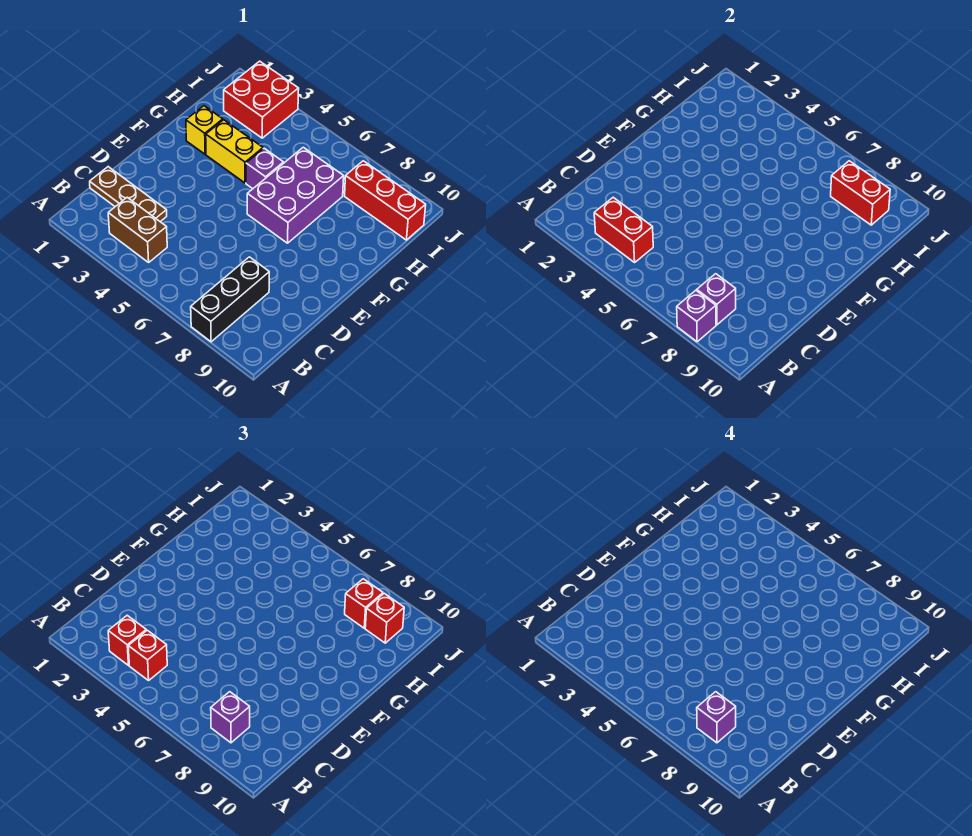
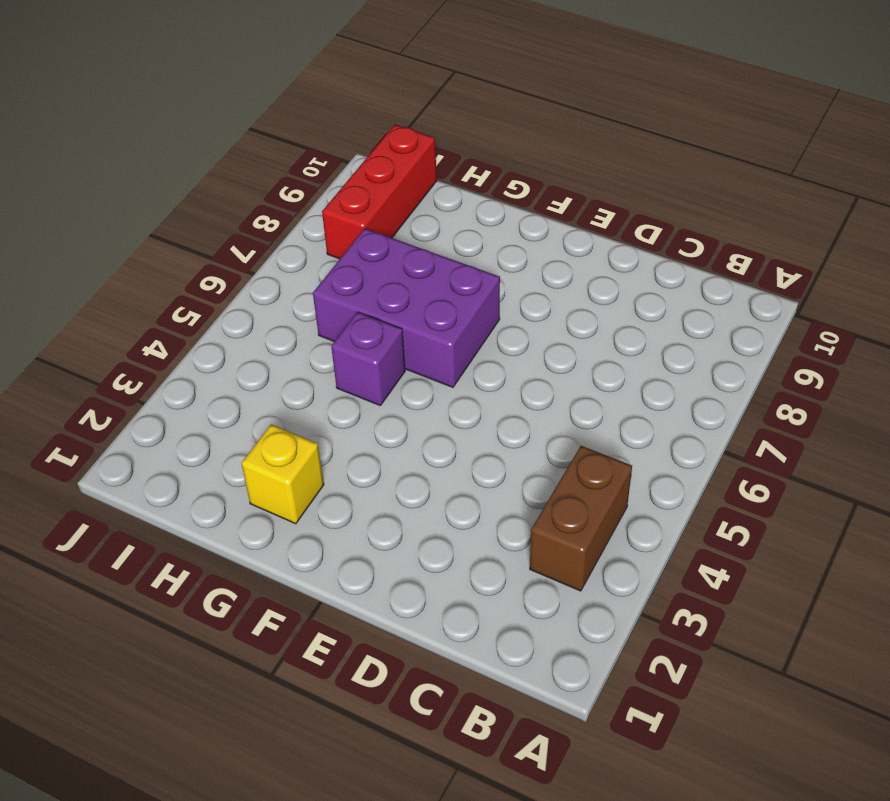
none -> black 1x3 brick [191,257,269,342]
none -> brown 1x3 plate [90,167,167,222]
none -> yellow 1x2 brick [206,120,263,183]

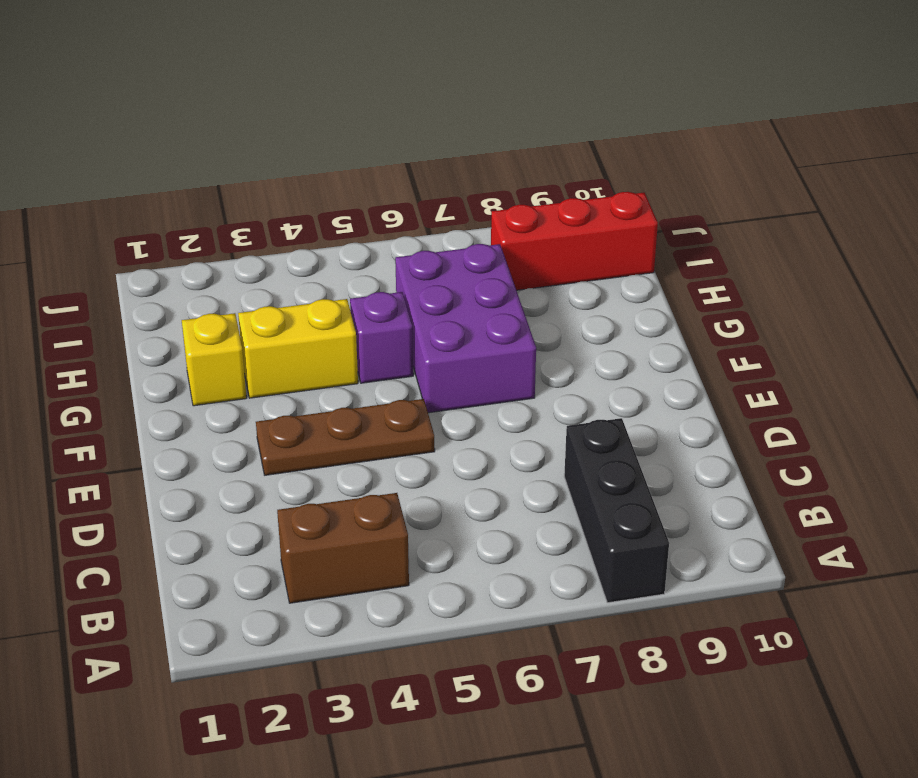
brown 1x3 plate [256,399,435,475] -> brown 1x3 plate moved to [90,167,167,222]
none -> red 2x2 brick [224,61,299,138]
none -> purple 1x1 brick [677,290,716,342]
none -> red 1x2 brick [594,197,653,262]

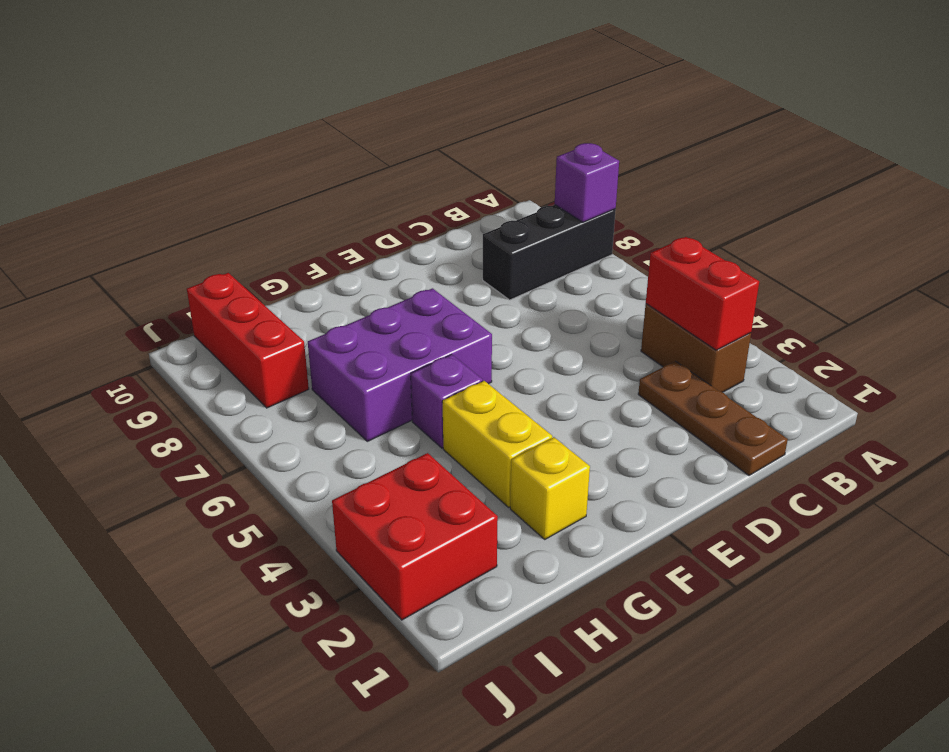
none -> purple 1x1 brick [697,274,736,325]
none -> red 1x2 brick [831,161,890,225]
none -> red 1x1 brick [108,615,146,665]

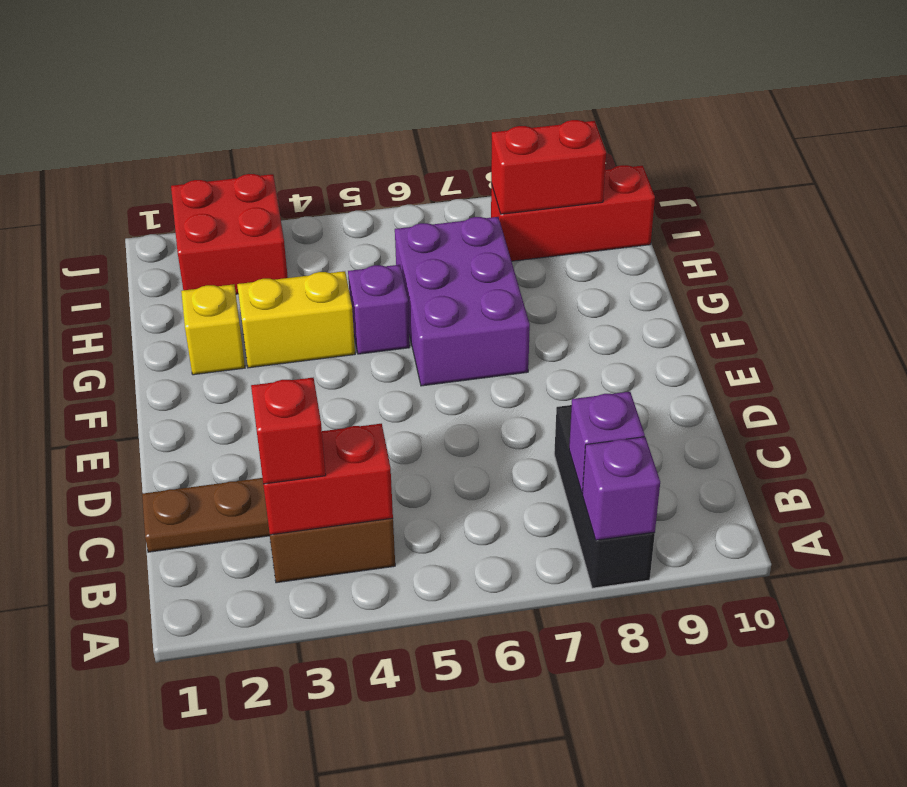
none -> red 1x1 brick [128,630,167,680]
none -> purple 1x1 brick [211,692,250,743]
none -> red 1x1 brick [345,579,383,628]

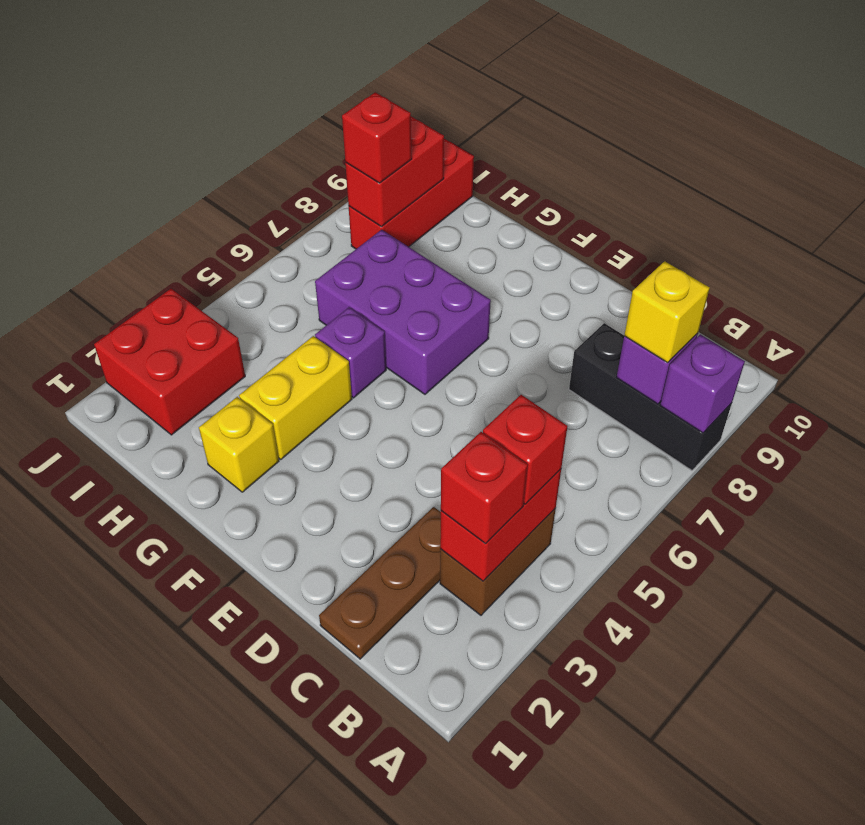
yellow 1x1 brick [624,261,710,363] -> purple 1x1 brick [211,692,250,743]
none -> red 1x1 brick [365,593,404,643]
none -> purple 1x1 brick [697,692,736,743]

